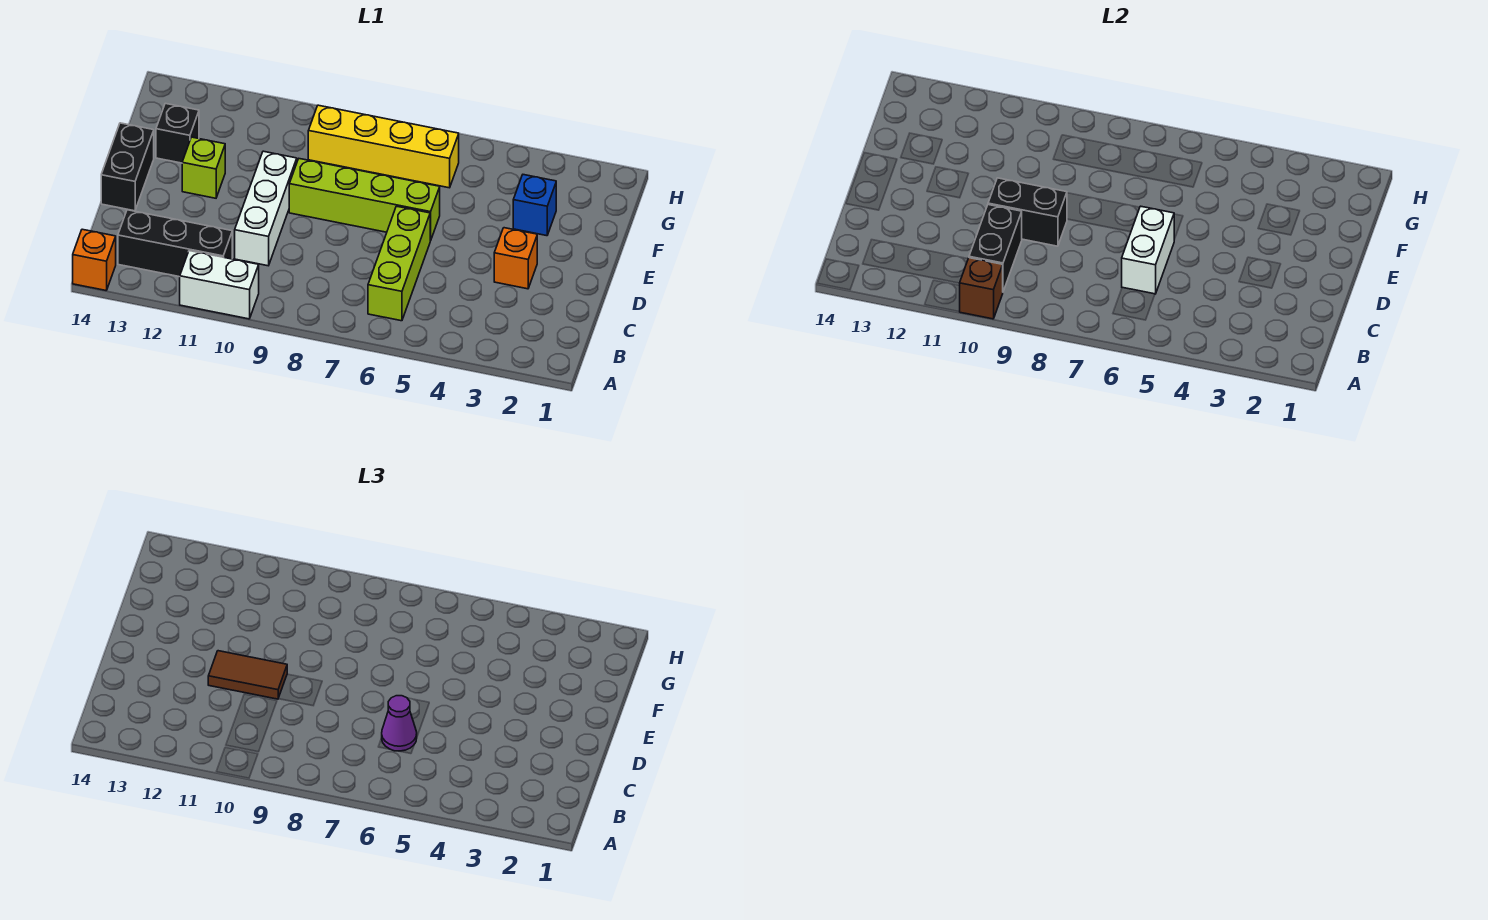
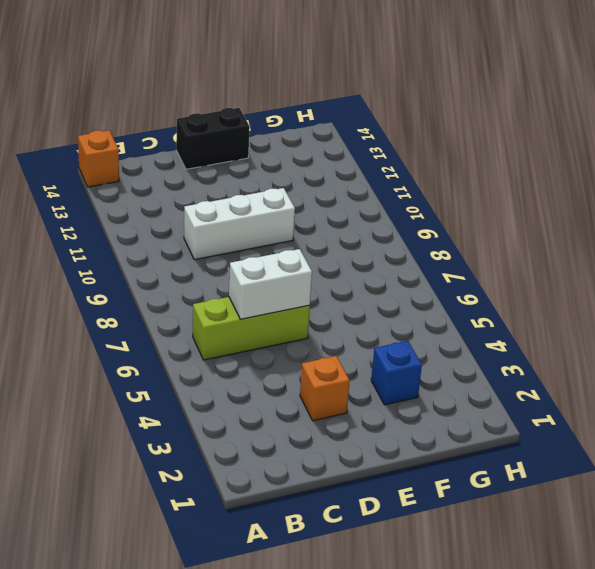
none -> white 1x2 brick [180,251,259,319]
none -> black 1x3 brick [118,210,232,277]
none -> lime 1x4 brick [289,159,440,241]

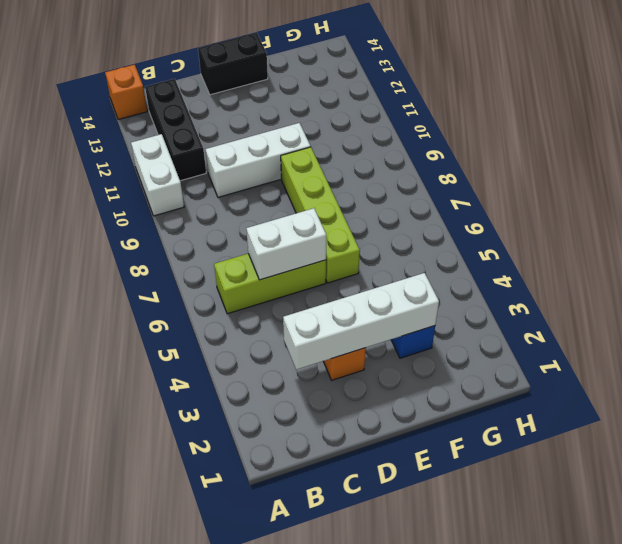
white 1x4 brick [283,273,439,370] -> none
none -> lime 1x1 brick [182,137,225,198]
none -> black 1x1 brick [156,103,199,163]
none -> yellow 1x4 brick [308,105,459,188]

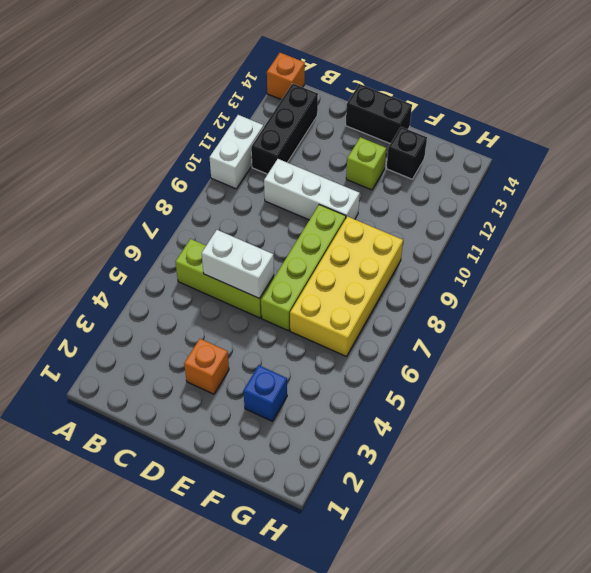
yellow 2x4 brick [290,216,403,357] -> yellow 1x4 brick [308,105,459,188]
none -> brown 1x1 brick [960,258,1003,319]
none -> black 1x2 brick [969,205,1022,291]
none -> black 1x2 brick [988,178,1067,246]

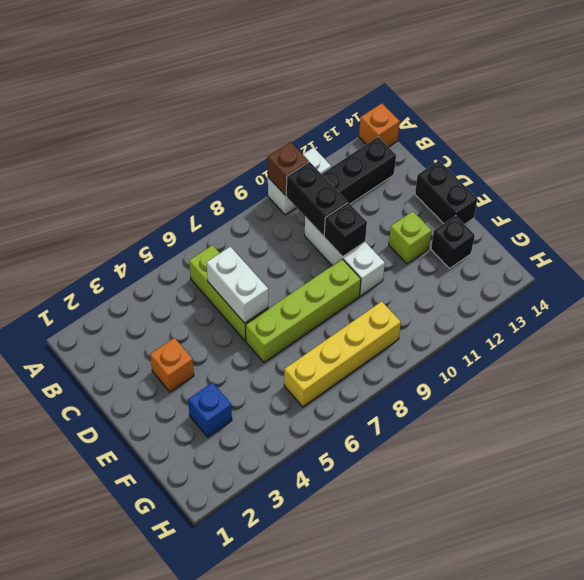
black 1x1 brick [324,203,367,257] -> black 1x2 brick [988,178,1067,246]
none -> purple 1x1 cone [382,696,417,751]
none -> brown 1x2 tile [208,651,287,699]

